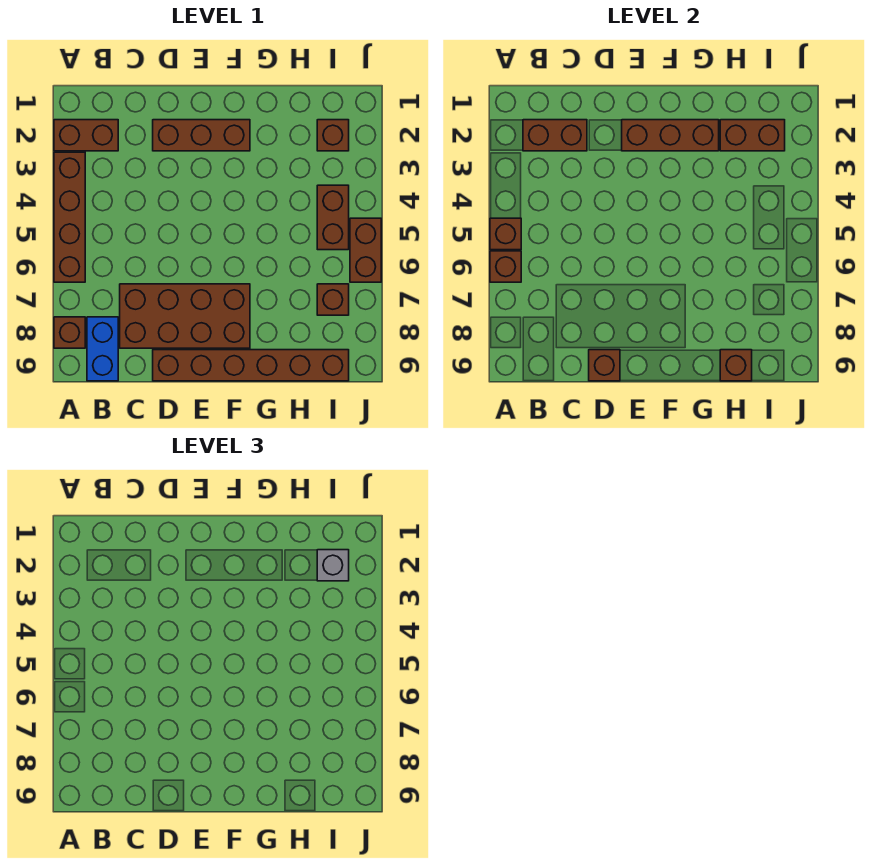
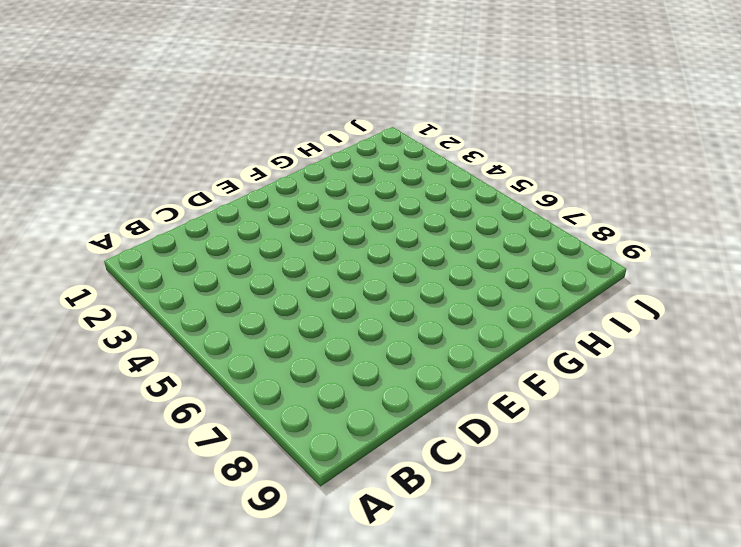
none -> brown 1x2 brick [54,120,118,151]
none -> brown 1x4 brick [54,152,85,282]
none -> brown 1x1 brick [54,317,85,348]

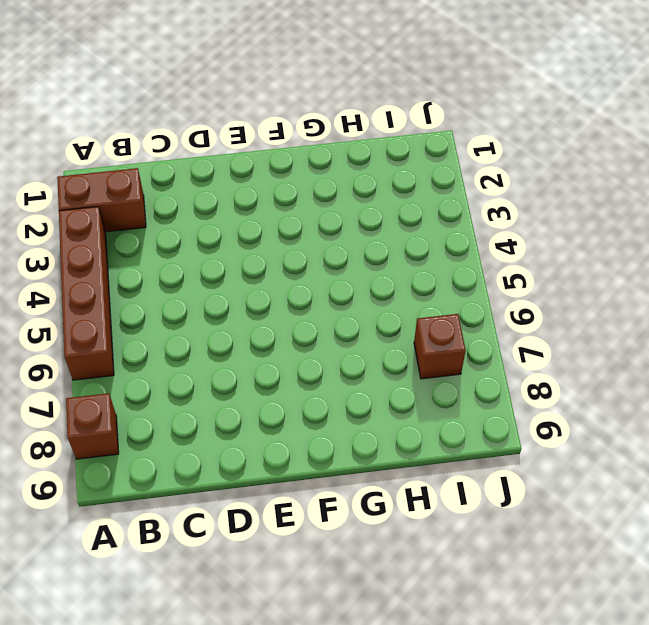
none -> blue 1x2 brick [87,317,118,381]
none -> brown 2x4 brick [120,284,250,348]
none -> brown 1x3 brick [153,120,250,151]

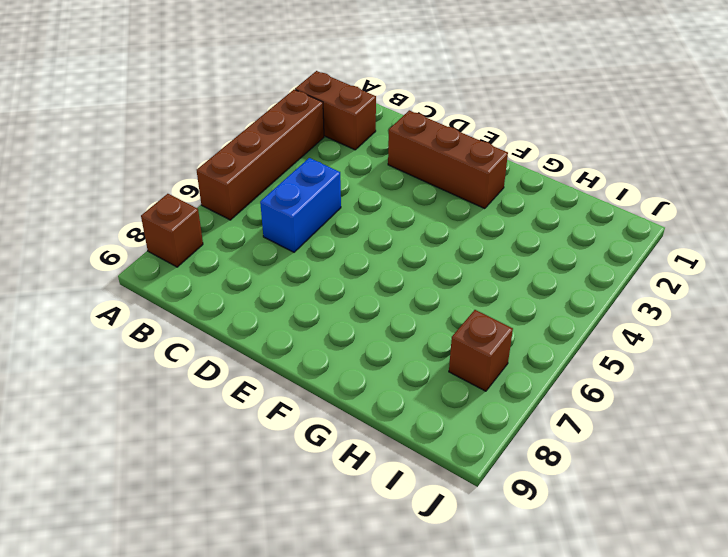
blue 1x2 brick [260,158,341,252] -> blue 1x2 brick moved to [87,317,118,381]
none -> brown 2x4 brick [120,284,250,348]
none -> brown 1x6 brick [153,350,349,381]
none -> brown 1x1 brick [317,120,349,151]

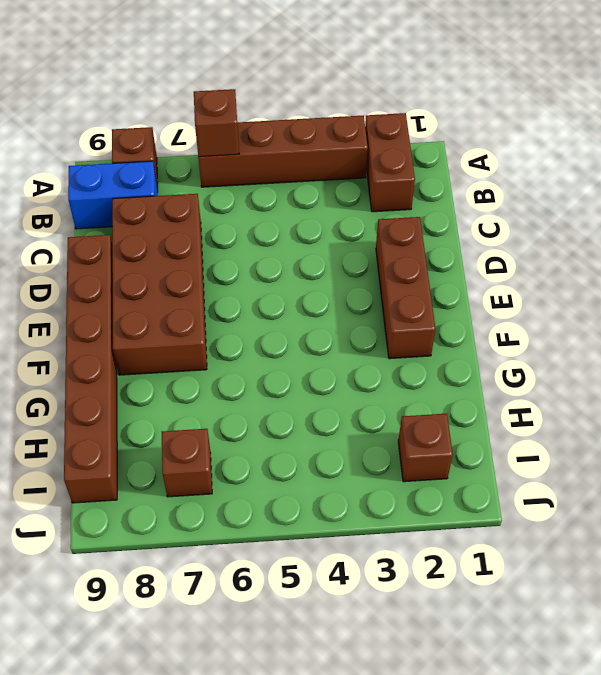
none -> brown 1x2 brick [317,185,349,250]
none -> brown 1x2 brick [350,218,381,282]
none -> brown 1x1 brick [490,218,521,250]

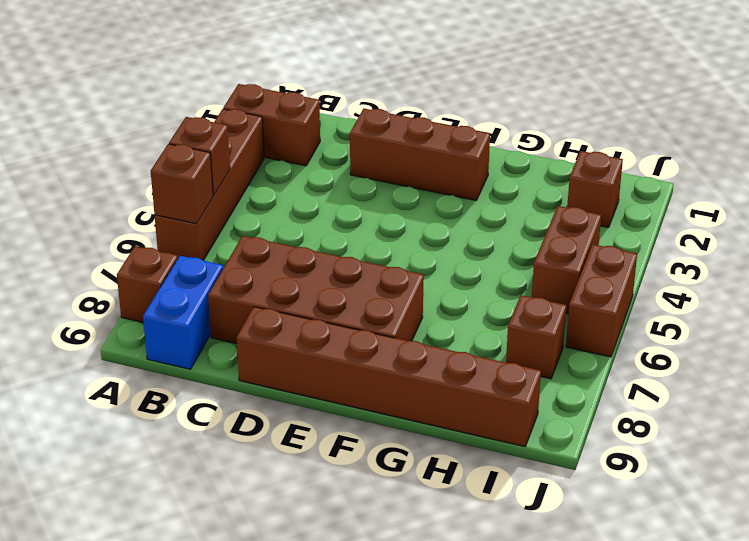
none -> brown 1x2 brick [523,120,587,151]
none -> brown 1x1 brick [589,350,620,381]
none -> brown 1x3 brick [622,120,719,151]

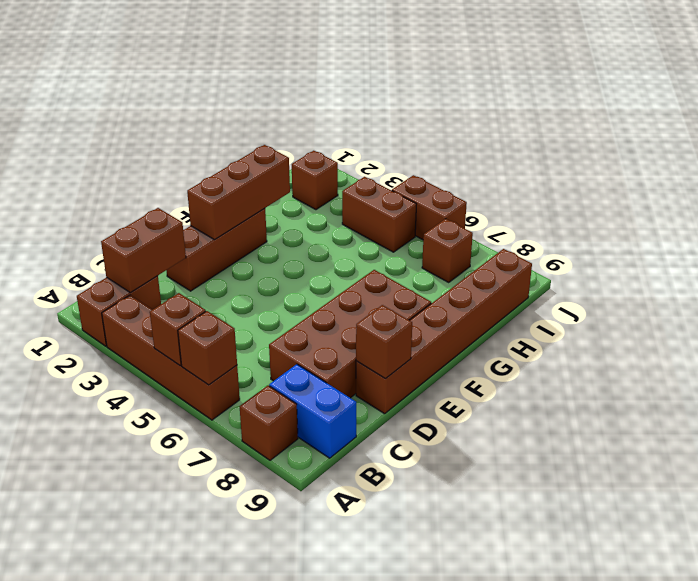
none -> brown 1x2 brick [720,120,785,151]
none -> brown 1x1 brick [720,350,752,381]
none -> grey 1x1 brick [317,550,349,581]

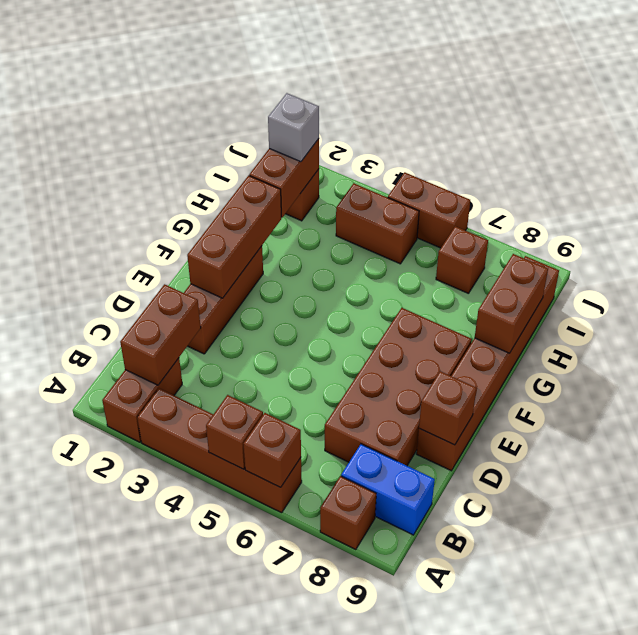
brown 1x2 brick [475,254,548,353] -> brown 1x1 brick [720,350,752,381]

